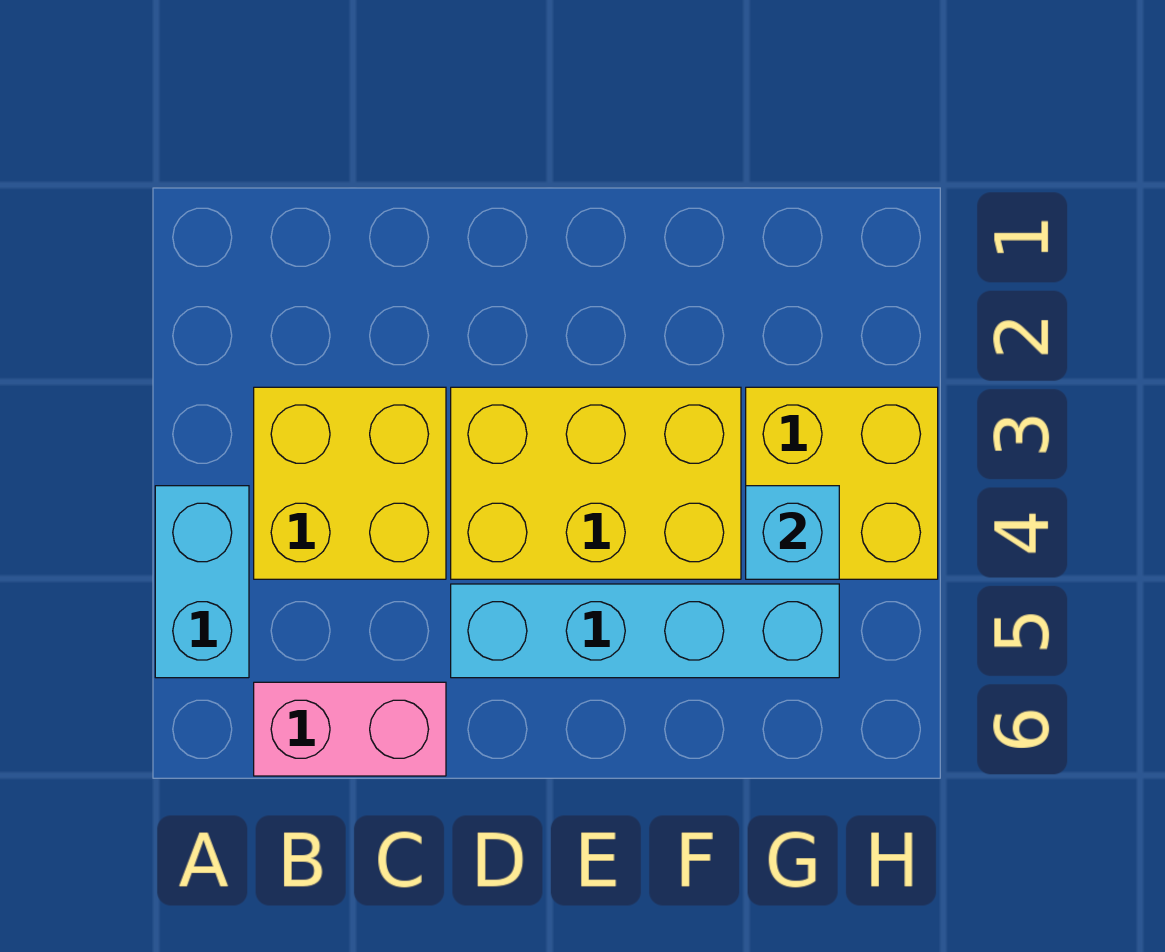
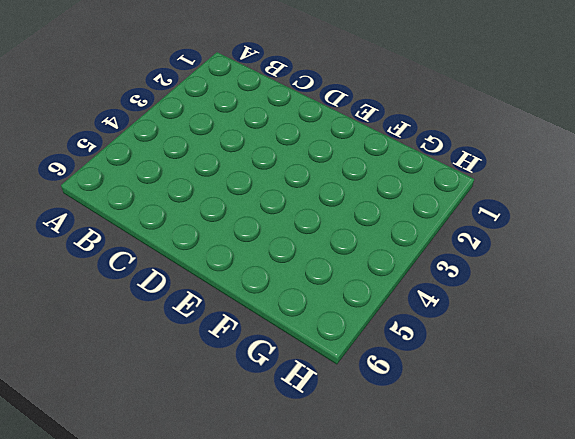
none -> cyan 1x2 brick [155,486,249,678]
none -> yellow 2x2 brick [254,387,446,579]

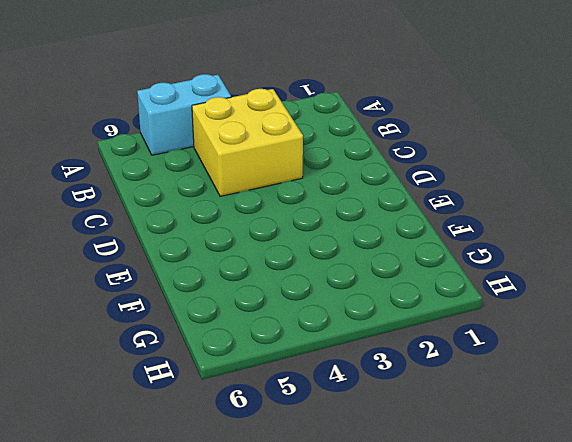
none -> pink 1x2 brick [254,682,446,776]
none -> yellow 2x3 brick [451,387,741,579]

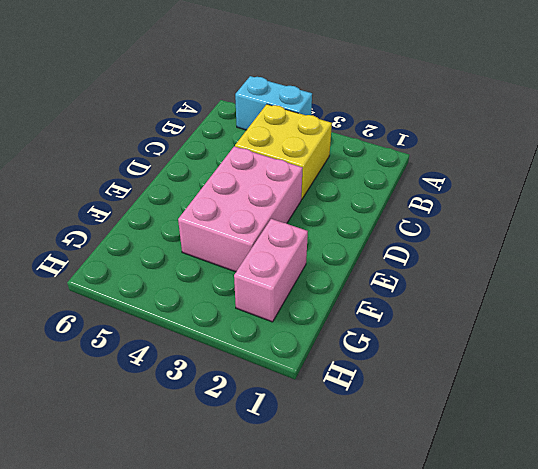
pink 2x3 brick [178,146,303,272] -> yellow 2x3 brick [451,387,741,579]
pink 1x2 brick [234,219,308,322] -> pink 1x2 brick moved to [254,682,446,776]
none -> cyan 1x4 brick [451,584,839,678]
none -> yellow 2x2 brick [746,387,938,579]

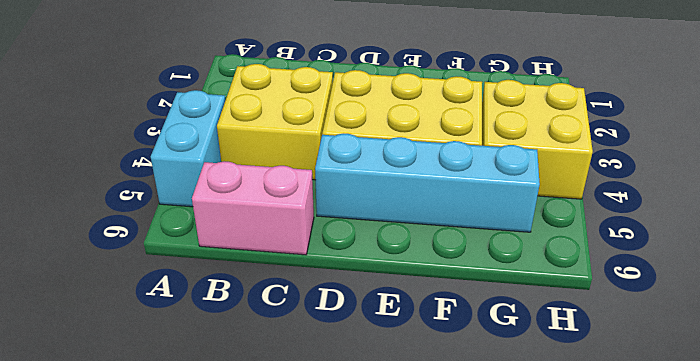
none -> cyan 1x1 brick [746,486,839,579]

